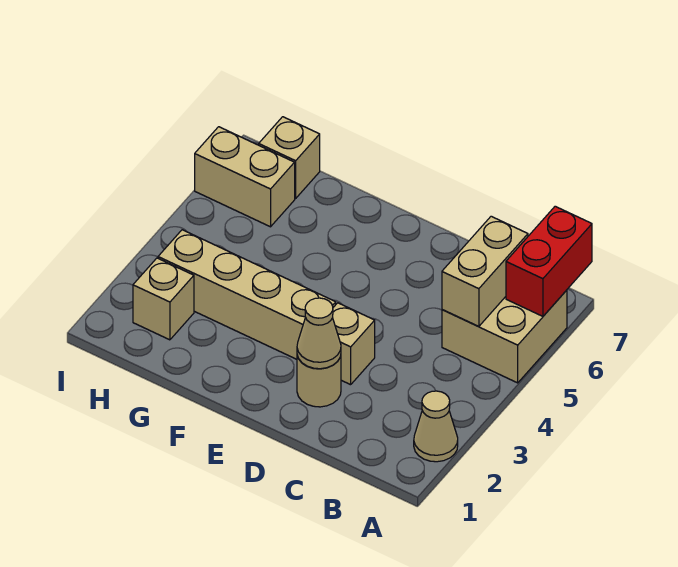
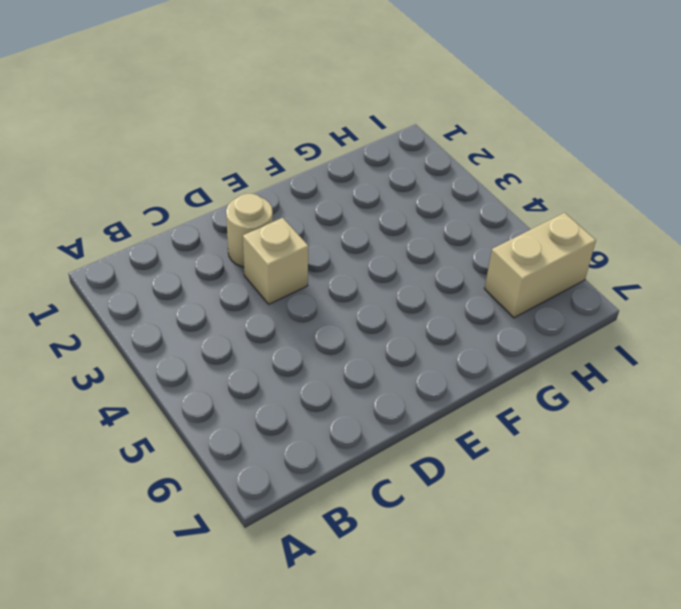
none -> tan 1x1 cone [414,391,458,462]
none -> tan 2x2 brick [442,290,567,383]

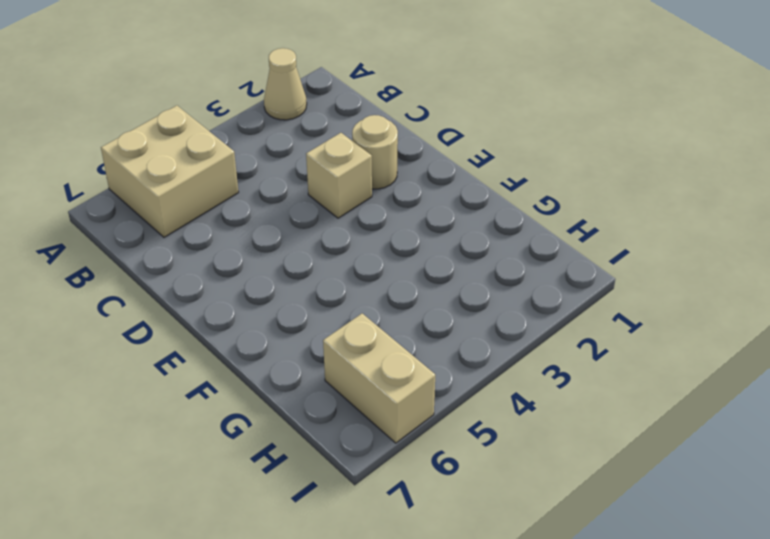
none -> tan 1x4 brick [158,230,336,359]
none -> tan 1x1 brick [133,258,194,340]

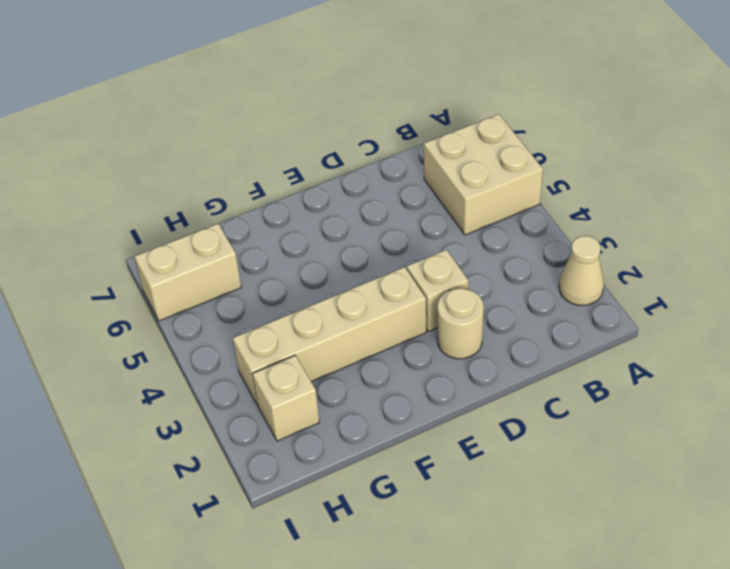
none -> tan 1x1 brick [259,117,320,198]
none -> red 1x2 brick [506,206,592,316]

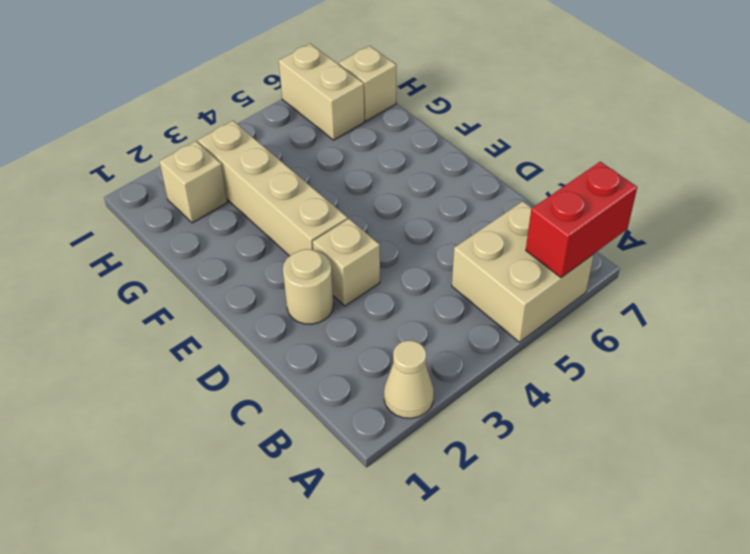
none -> tan 1x2 brick [442,216,528,327]
none -> tan 1x1 cone [297,298,341,369]

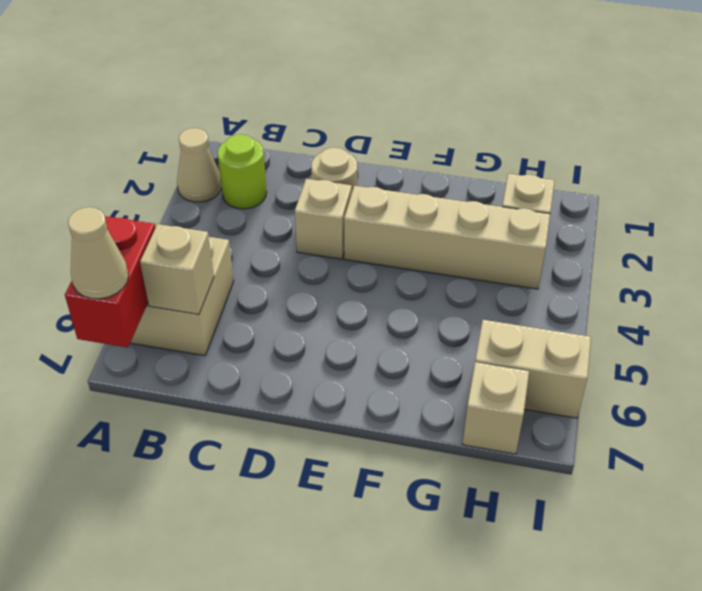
tan 1x1 cone [68,207,129,299] -> tan 1x1 cone moved to [297,298,341,369]
lime 1x1 round brick [218,135,267,209] -> none
tan 1x1 brick [140,224,214,314] -> tan 1x2 brick [442,216,528,327]

